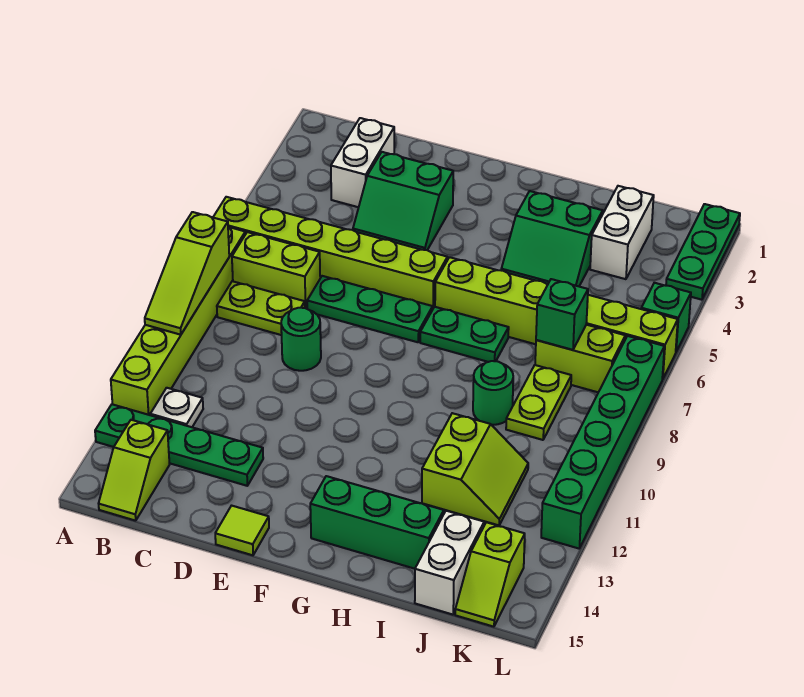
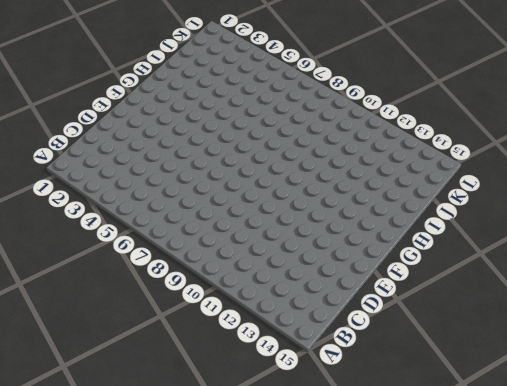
none -> lime 1x6 brick [213,197,447,308]
none -> lime 1x6 brick [111,227,245,415]
none -> green 1x4 plate [95,404,263,486]

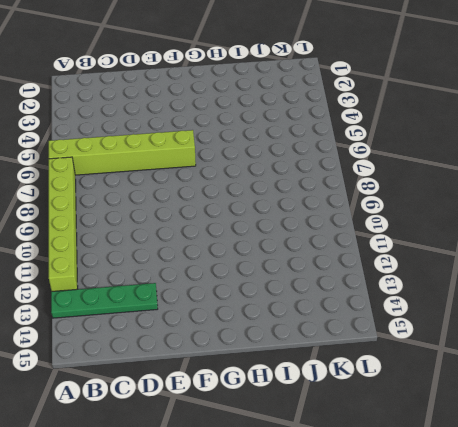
none -> lime 1x2 brick [232,232,320,309]
none -> lime 1x2 plate [217,281,305,335]
none -> white 1x1 plate [150,388,203,427]

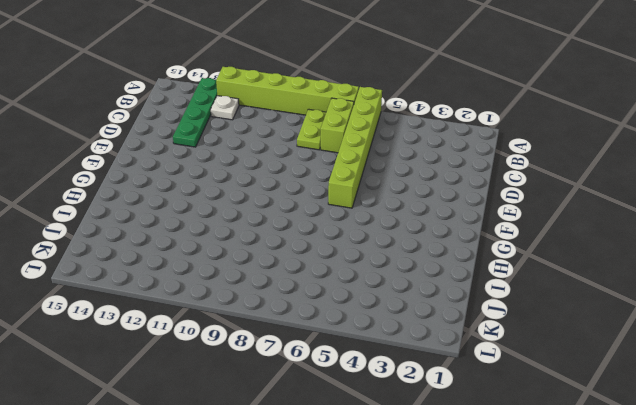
none -> lime 1x2 slope [99,420,170,521]
none -> white 1x2 brick [331,118,394,207]
none -> green 2x2 slope [353,152,453,250]

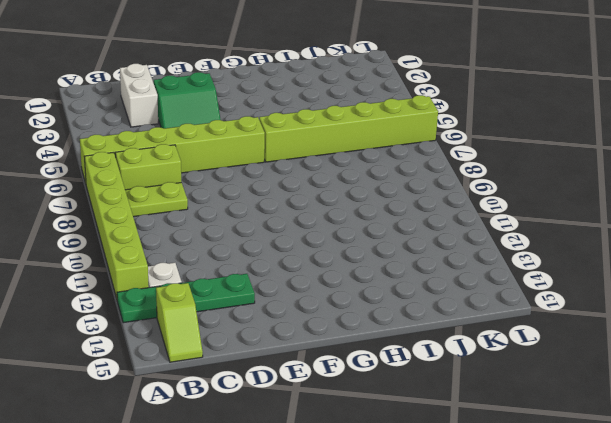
none -> green 1x3 plate [307,276,433,342]
none -> green 1x1 round brick [281,308,321,371]
none -> lime 1x1 tile [215,506,269,555]

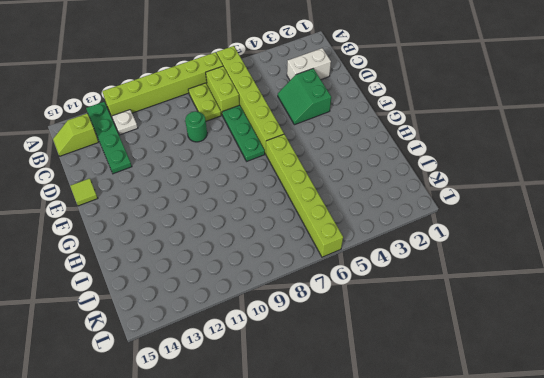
none -> green 1x2 plate [420,307,509,362]
none -> green 1x3 brick [310,476,444,569]
none -> green 2x2 slope [501,191,603,286]

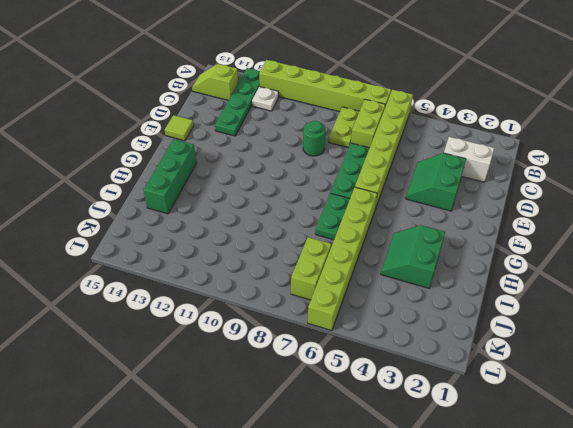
none -> green 1x1 round brick [473,361,513,425]
none -> lime 2x2 slope [422,413,528,525]
none -> white 1x2 brick [590,186,654,279]

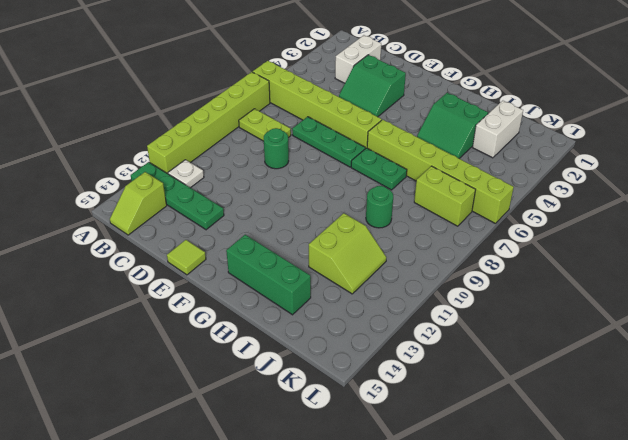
none -> lime 1x2 brick [232,232,320,309]
none -> lime 1x2 plate [506,365,571,440]
none -> white 1x2 brick [415,511,484,615]

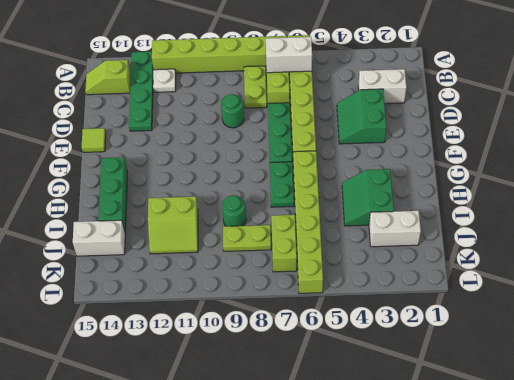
white 1x2 brick [266,37,312,73] -> none
none -> lime 1x2 slope [455,522,525,627]
none -> green 1x3 plate [666,204,740,300]
none -> green 1x1 brick [641,283,691,351]

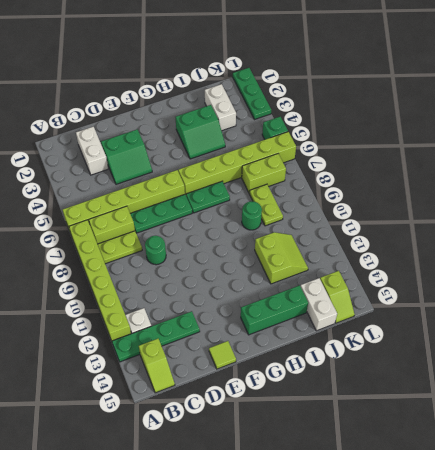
none -> green 1x6 brick [541,336,664,548]
none -> lime 1x3 slope [145,212,229,335]
none -> green 1x1 brick [536,279,588,350]

